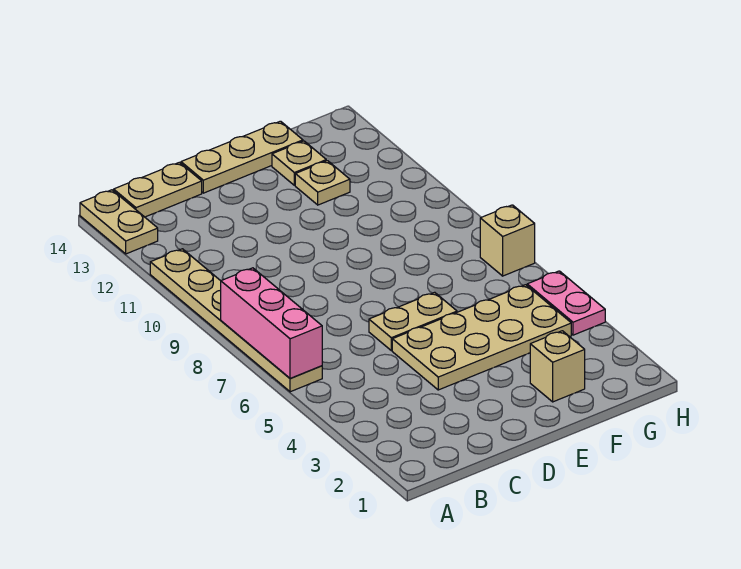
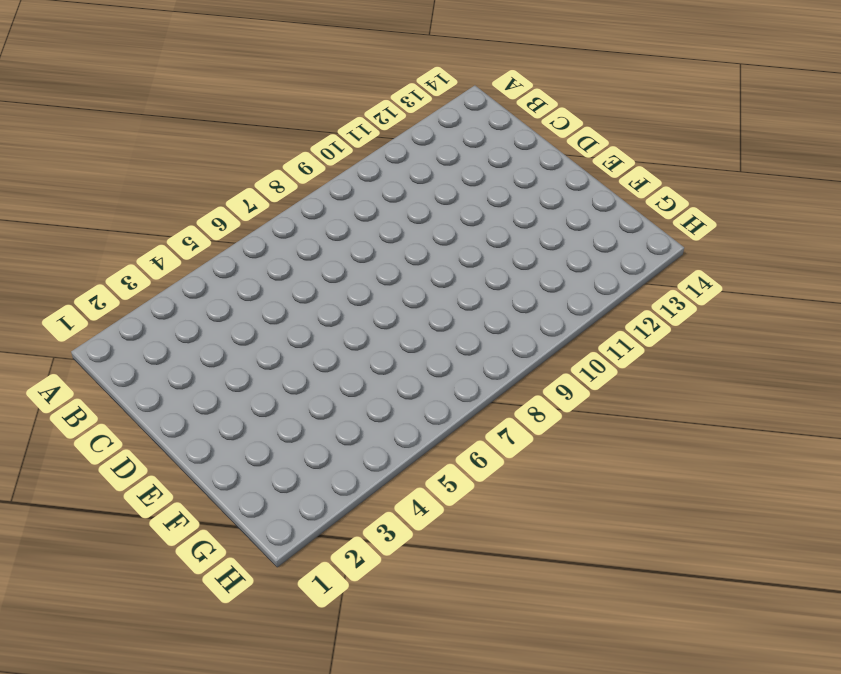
none -> tan 1x6 plate [150,249,322,392]
none -> tan 1x2 plate [80,190,158,254]
none -> tan 1x2 plate [114,162,202,217]

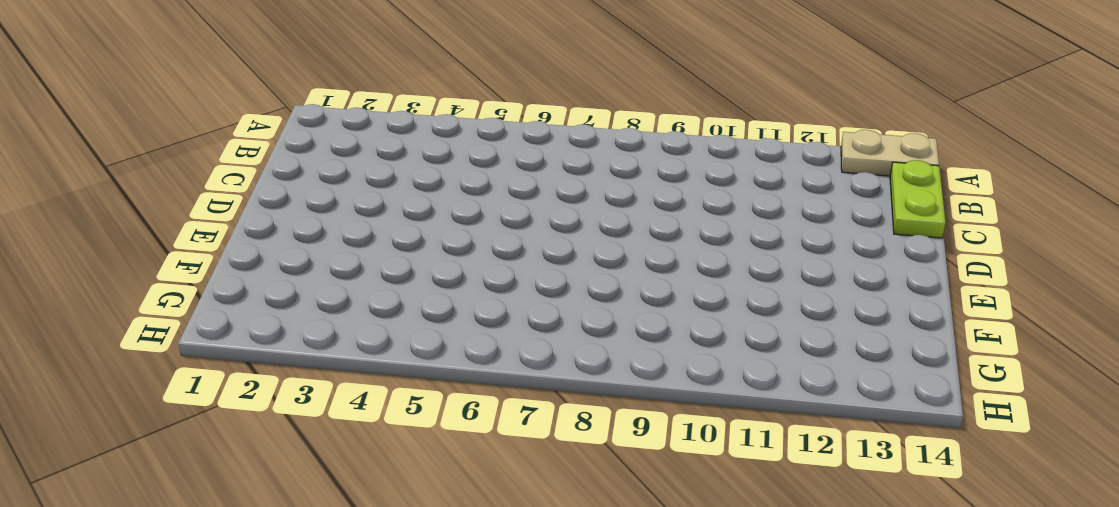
lime 1x2 plate [890,160,946,238] -> tan 1x2 plate [114,162,202,217]
none -> tan 1x6 plate [150,249,322,392]
none -> tan 2x4 plate [392,285,571,390]
none -> tan 1x2 plate [369,292,457,351]

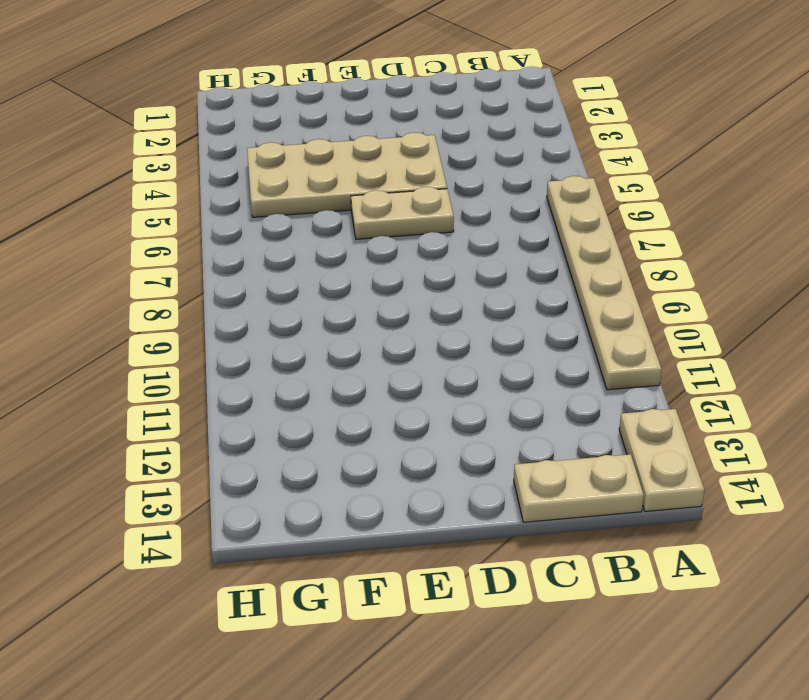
none -> tan 1x3 plate [181,121,303,193]
none -> tan 1x1 brick [530,331,585,402]
none -> tan 1x1 plate [295,161,350,205]

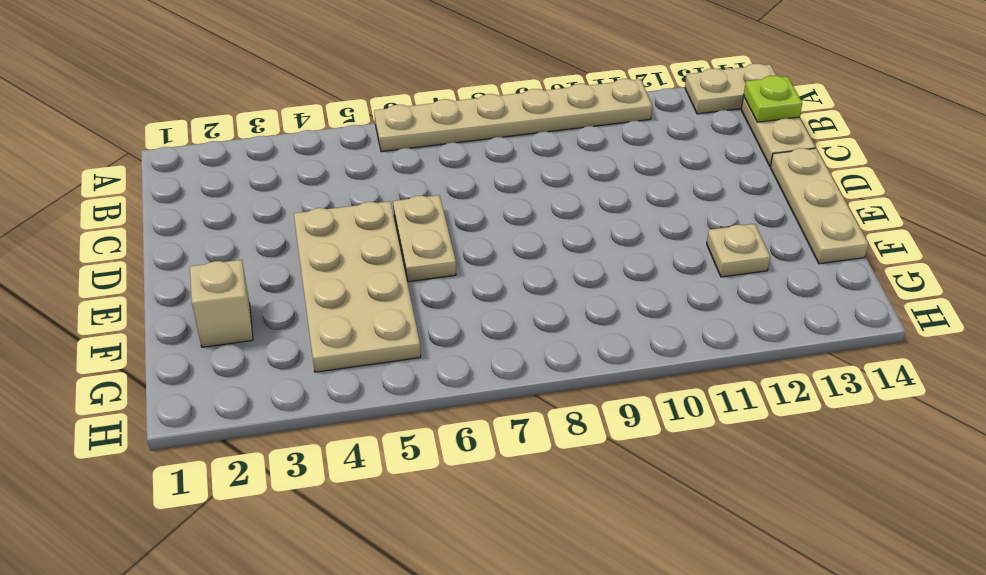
lime 1x1 plate [744,76,802,122] -> none
none -> tan 1x1 plate [272,141,326,185]
none -> pink 1x2 plate [527,271,605,335]
none -> tan 1x1 brick [480,205,535,276]

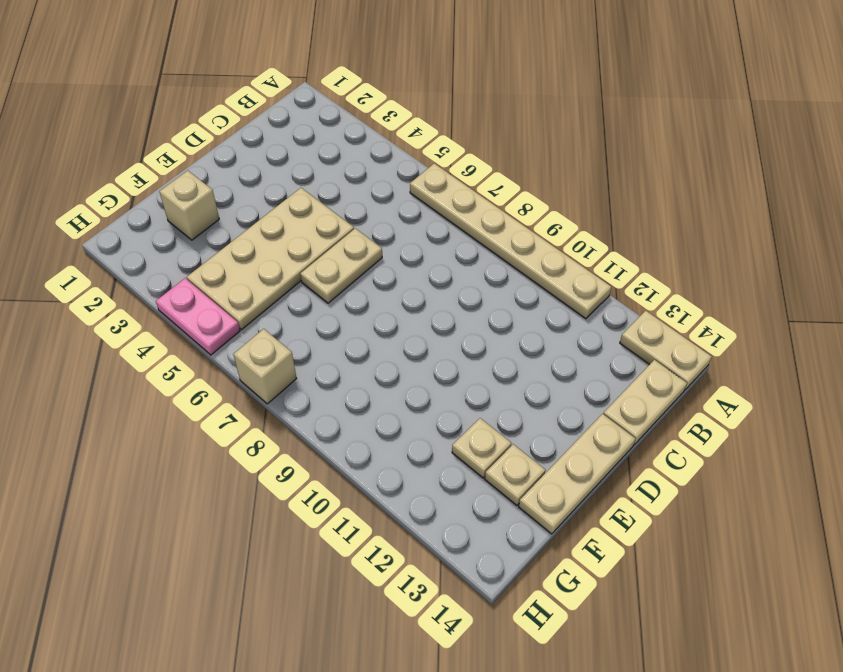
none -> pink 1x3 brick [221,268,322,379]

